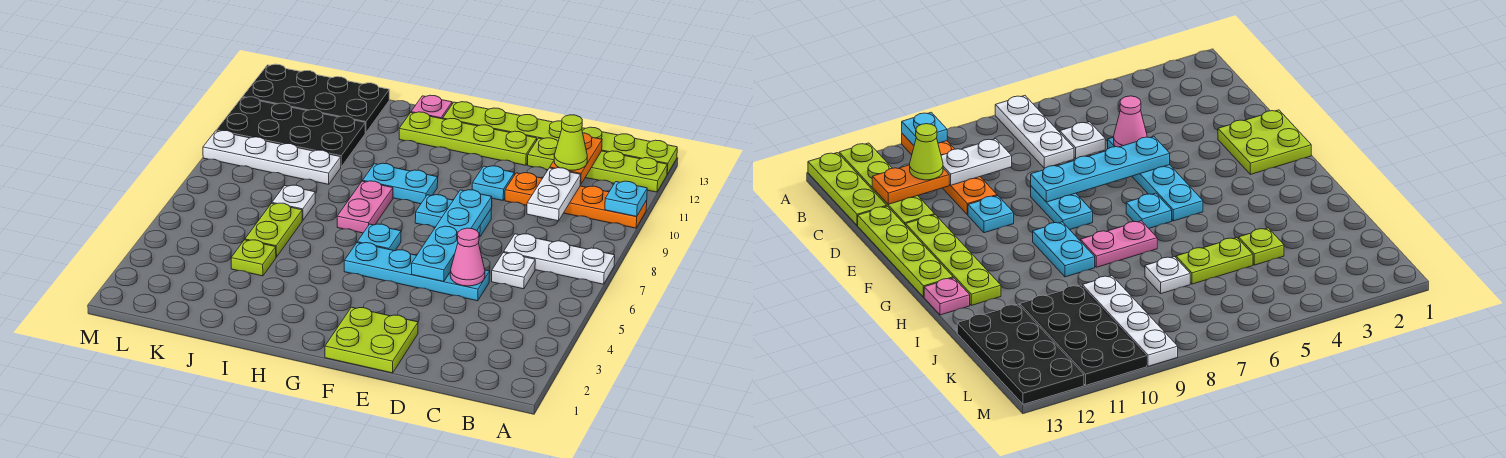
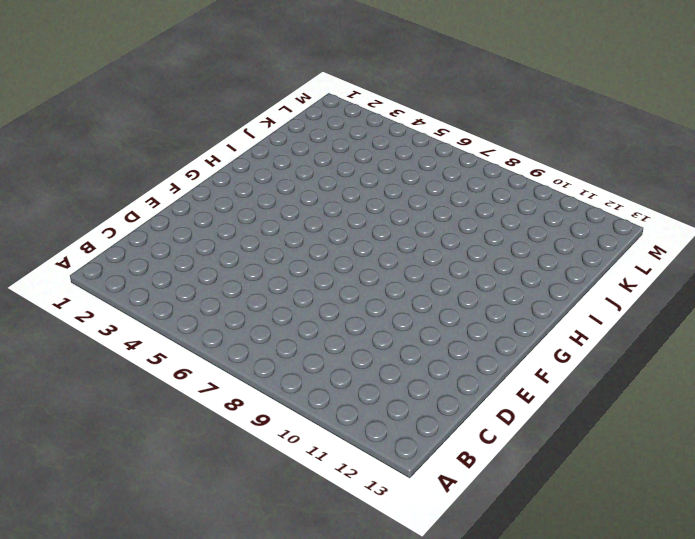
none -> white 1x3 plate [504,234,615,284]
none -> orange 1x4 plate [505,173,647,228]
none -> lime 1x4 plate [527,138,667,192]

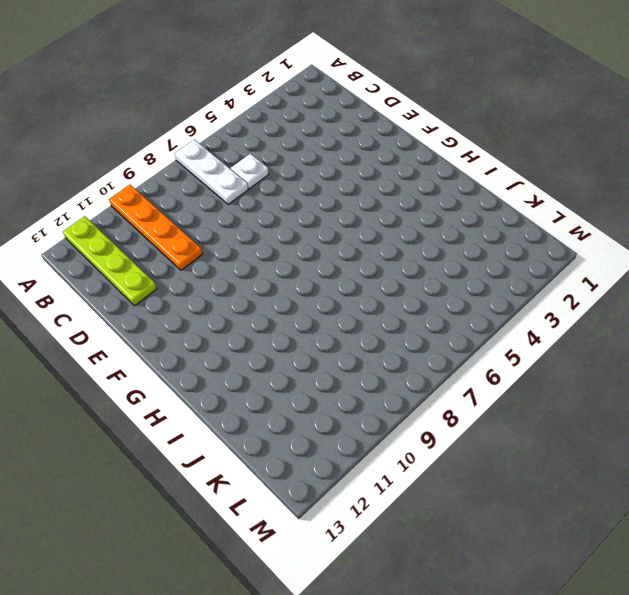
none -> lime 1x3 plate [582,127,677,174]
none -> cyan 1x4 plate [344,243,490,301]
none -> lime 1x4 plate [443,102,562,141]

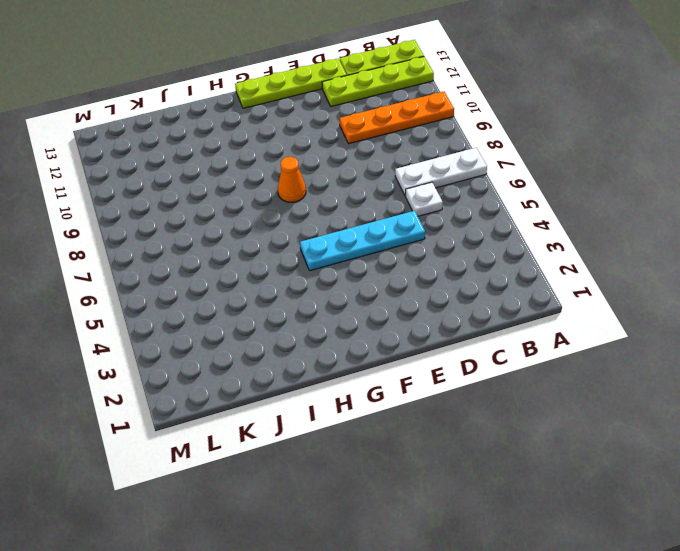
orange 1x1 cone [278,157,306,202] -> none
none -> lime 2x2 plate [325,307,418,373]
none -> cyan 1x2 plate [415,195,491,237]
none -> cyan 1x1 plate [472,166,514,200]

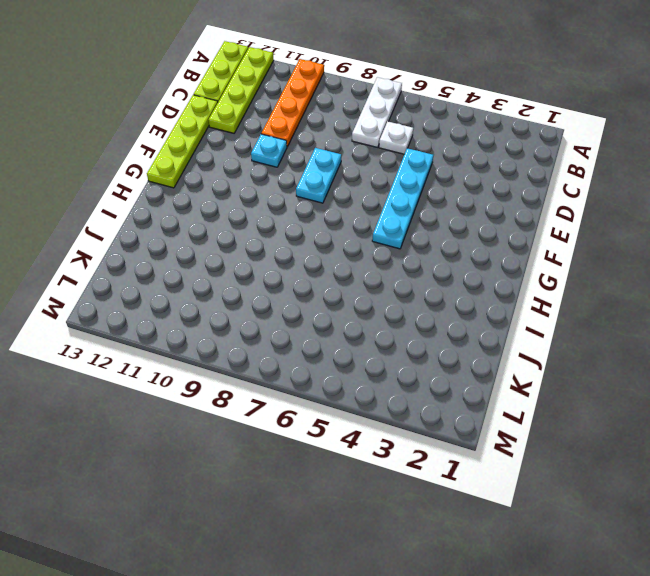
none -> lime 2x2 plate [325,307,418,373]
none -> lime 1x4 plate [399,112,537,165]
none -> cyan 1x1 plate [357,224,401,251]

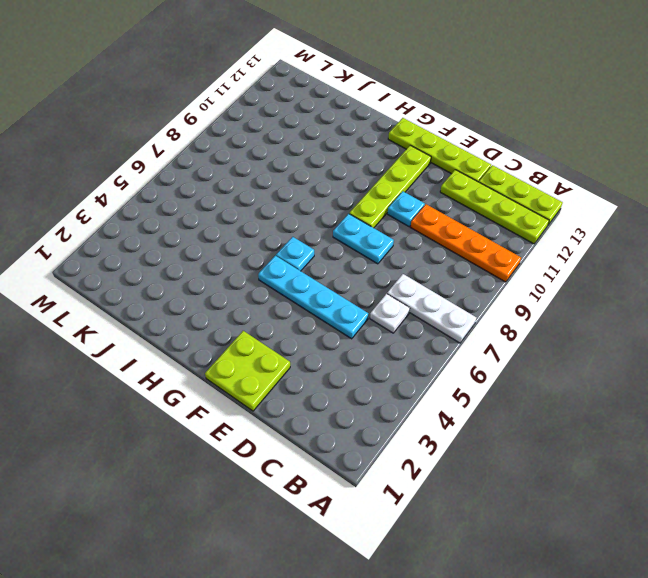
lime 1x4 plate [349,145,431,228] -> lime 1x4 plate turned to [399,112,537,165]
none -> cyan 1x2 plate [363,163,438,204]
none -> pink 1x2 plate [337,181,393,233]
none -> pink 1x1 plate [411,95,452,119]

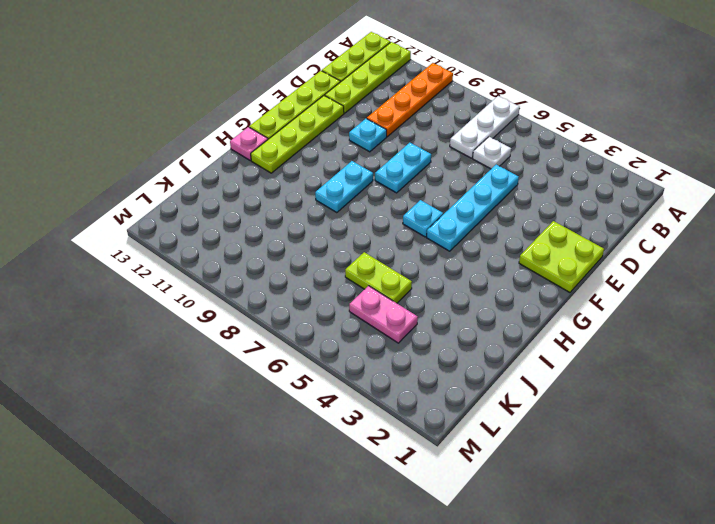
pink 1x2 plate [349,286,418,343] -> pink 1x2 plate moved to [337,181,393,233]
none -> lime 1x1 plate [231,240,276,276]
none -> white 1x1 plate [272,185,315,220]
none -> white 1x4 plate [203,131,341,184]

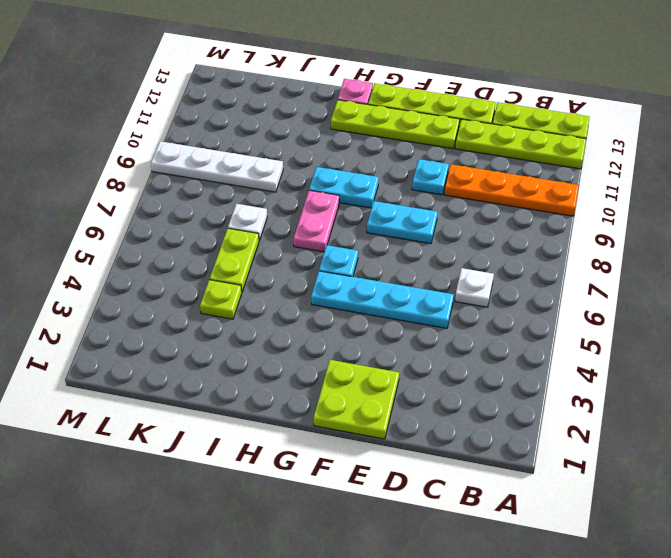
none -> white 1x3 plate [504,234,615,284]
none -> black 2x4 plate [216,97,365,167]
none -> black 2x4 plate [243,64,389,133]

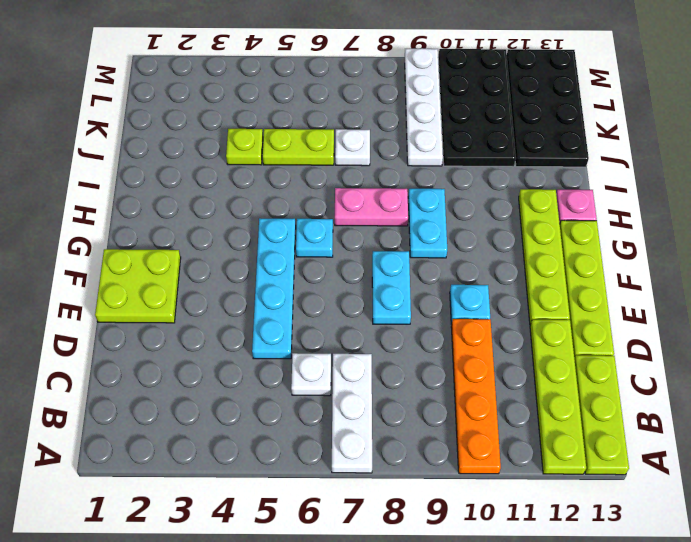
none -> cyan 1x1 plate [605,181,647,216]
none -> white 1x2 plate [527,168,581,221]
none -> orange 1x2 plate [550,133,602,184]

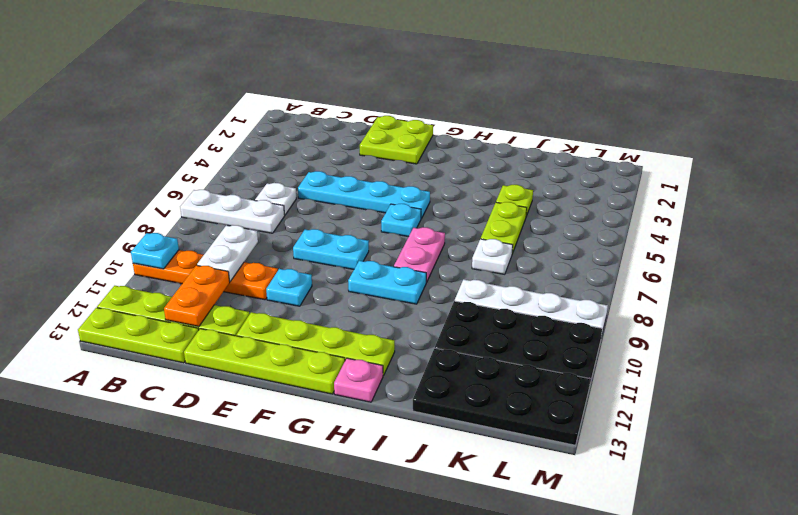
none -> pink 1x1 cone [450,228,485,286]
none -> cyan 1x4 plate [412,190,492,281]
none -> lime 1x1 cone [554,115,587,170]

